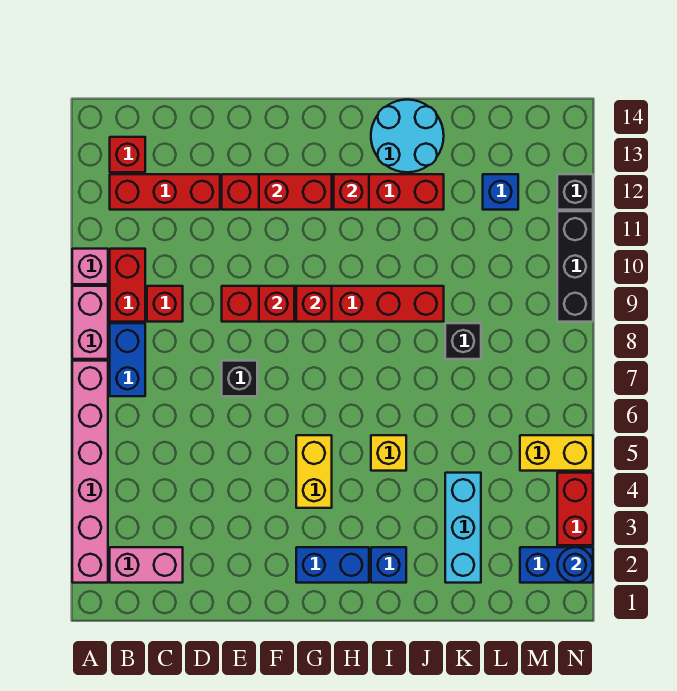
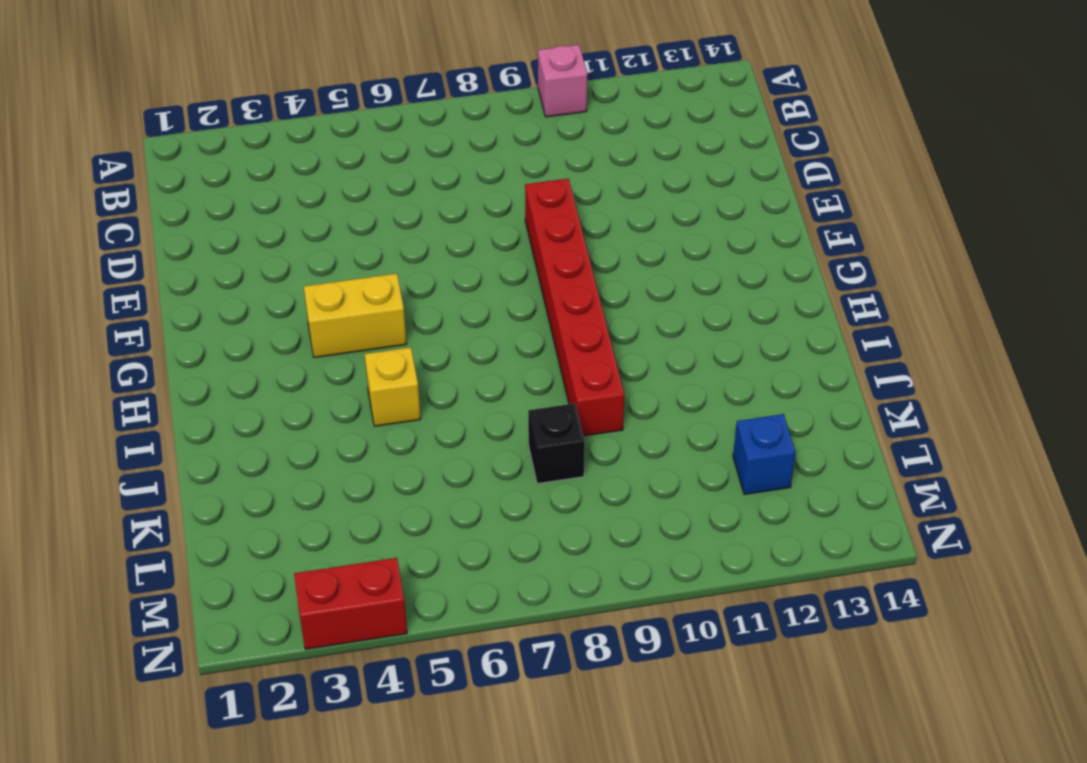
none -> pink 1x6 brick [72,361,108,583]
none -> pink 1x2 brick [72,286,108,359]
none -> pink 1x2 brick [110,547,183,583]
none -> blue 1x2 brick [110,323,145,396]

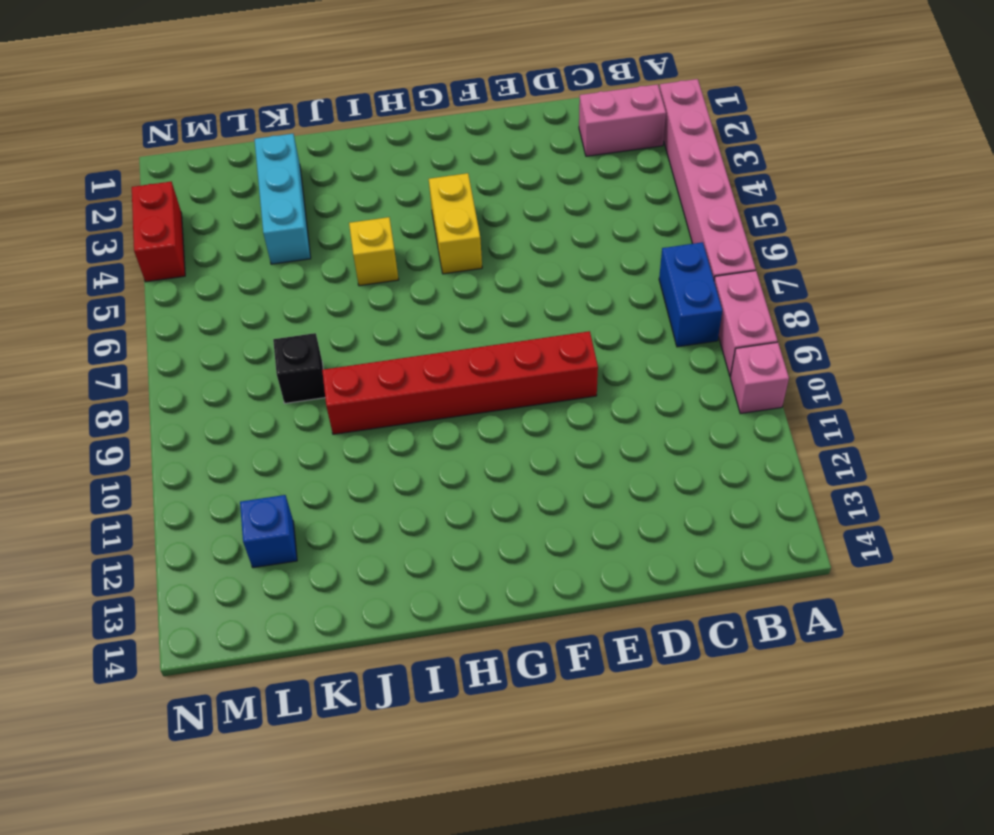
none -> red 1x2 brick [110,249,145,322]
none -> red 1x3 brick [110,174,220,210]
none -> red 1x1 brick [110,137,145,172]
none -> red 1x1 brick [147,286,183,322]

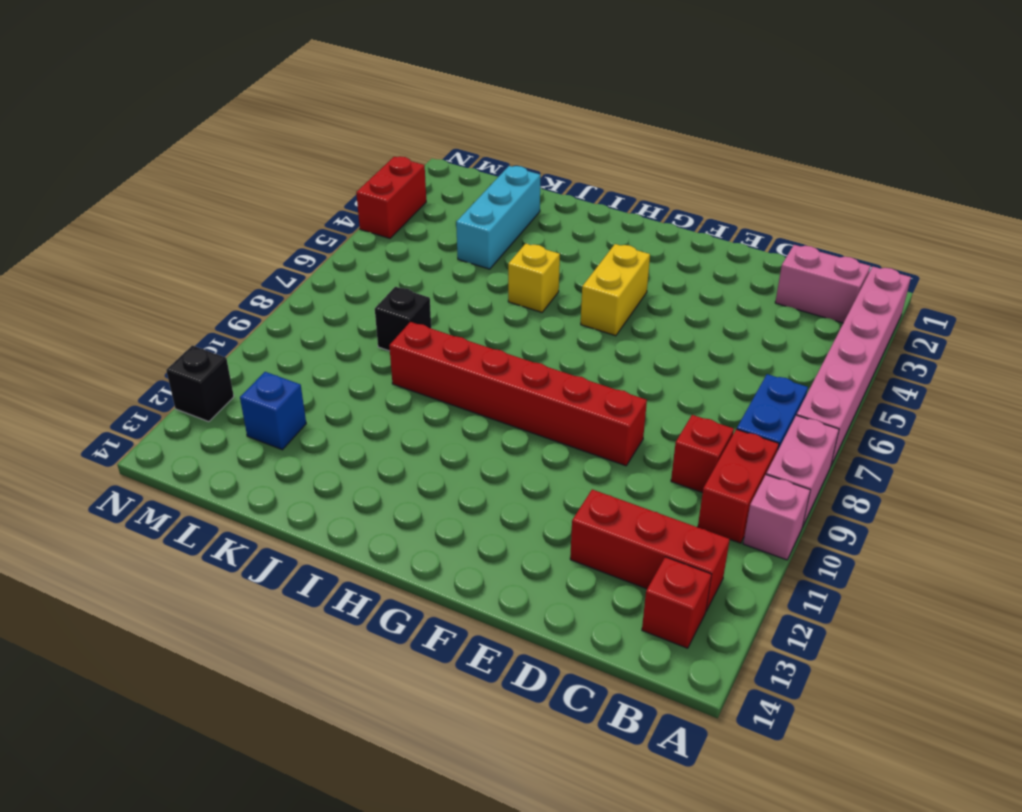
none -> black 1x1 brick [222,361,257,396]
none -> red 1x6 brick [222,174,444,210]
none -> blue 1x2 brick [296,547,369,583]
none -> blue 1x1 brick [371,547,406,583]

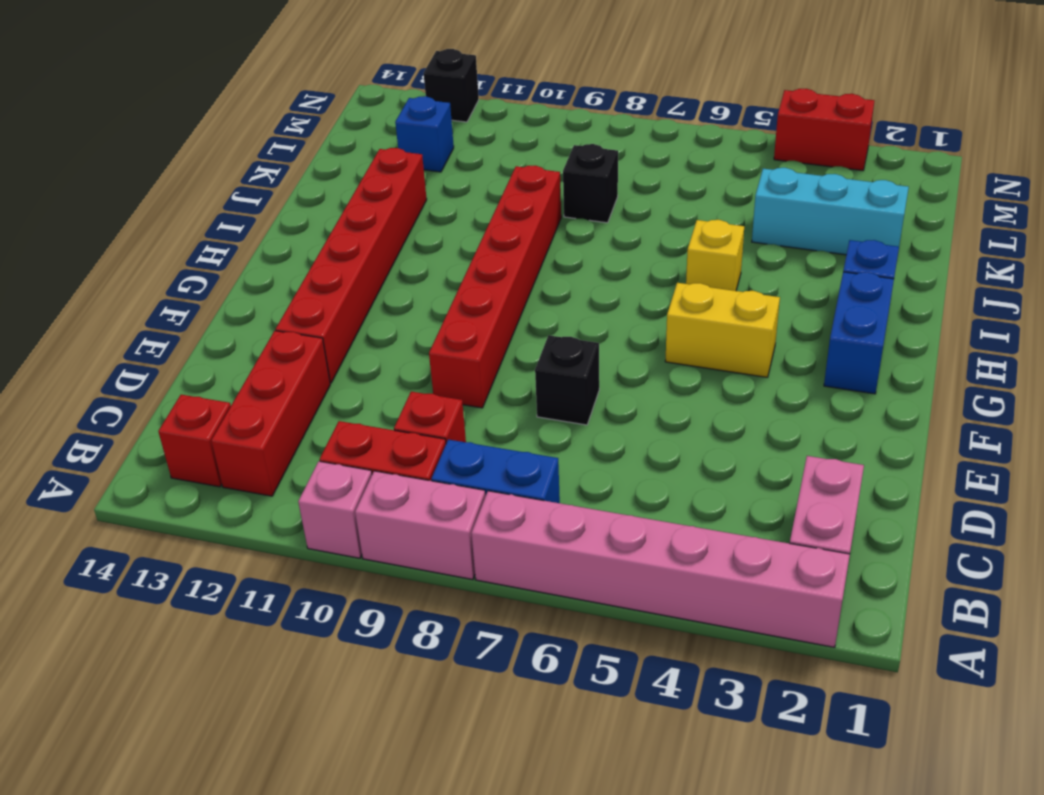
none -> cyan 2x2 round brick [371,100,444,172]
none -> blue 1x2 brick [520,547,593,583]
none -> yellow 1x2 brick [520,435,593,471]
none -> black 1x3 brick [557,211,593,322]

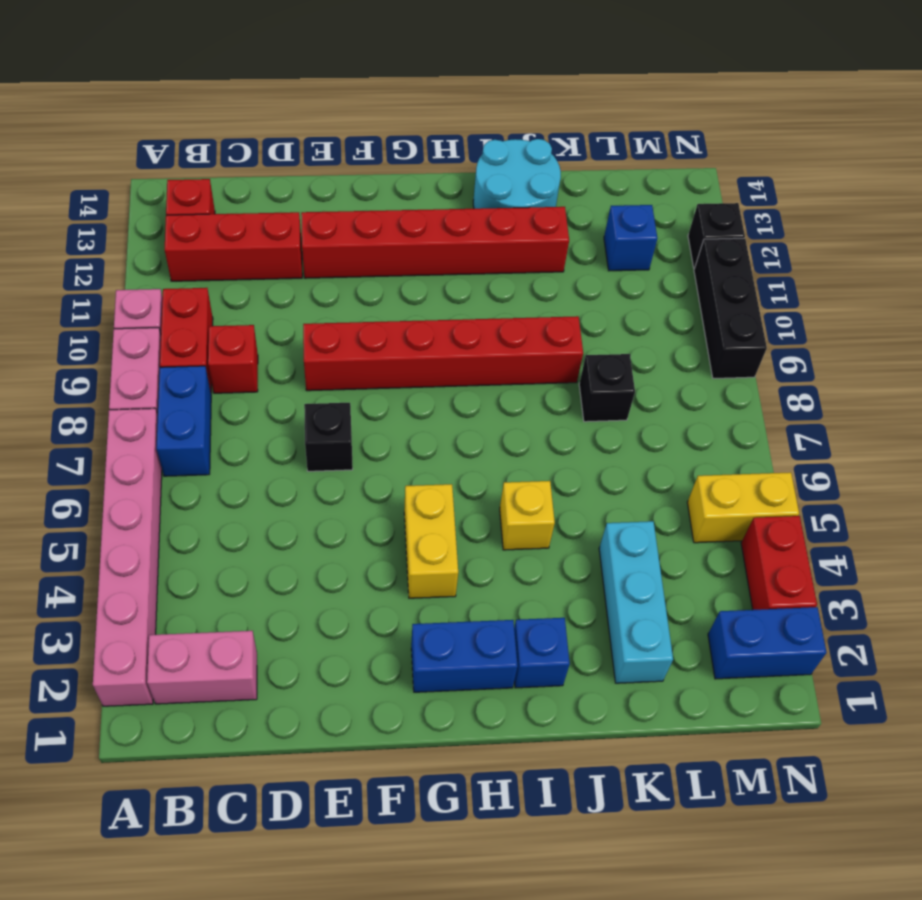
none -> red 1x1 brick [259,286,294,322]
none -> red 1x2 brick [259,174,332,210]
none -> red 1x1 brick [296,286,332,322]
none -> red 1x1 brick [334,174,369,210]

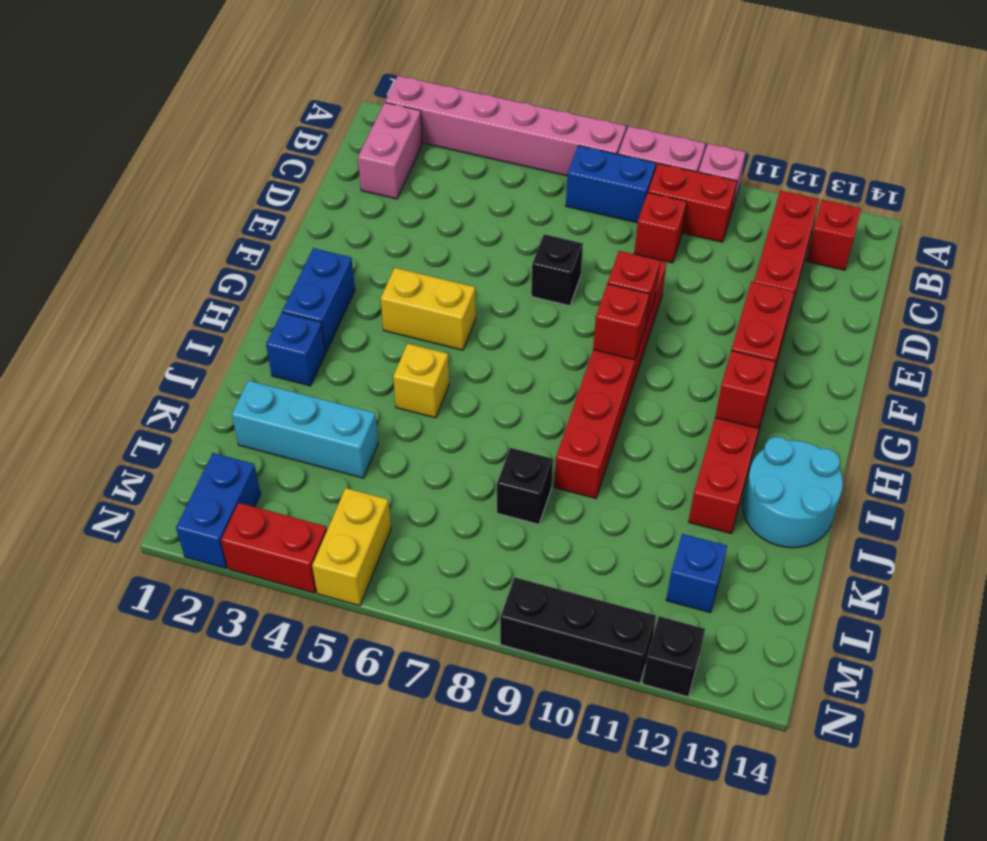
none -> blue 1x1 round brick [557,547,593,583]

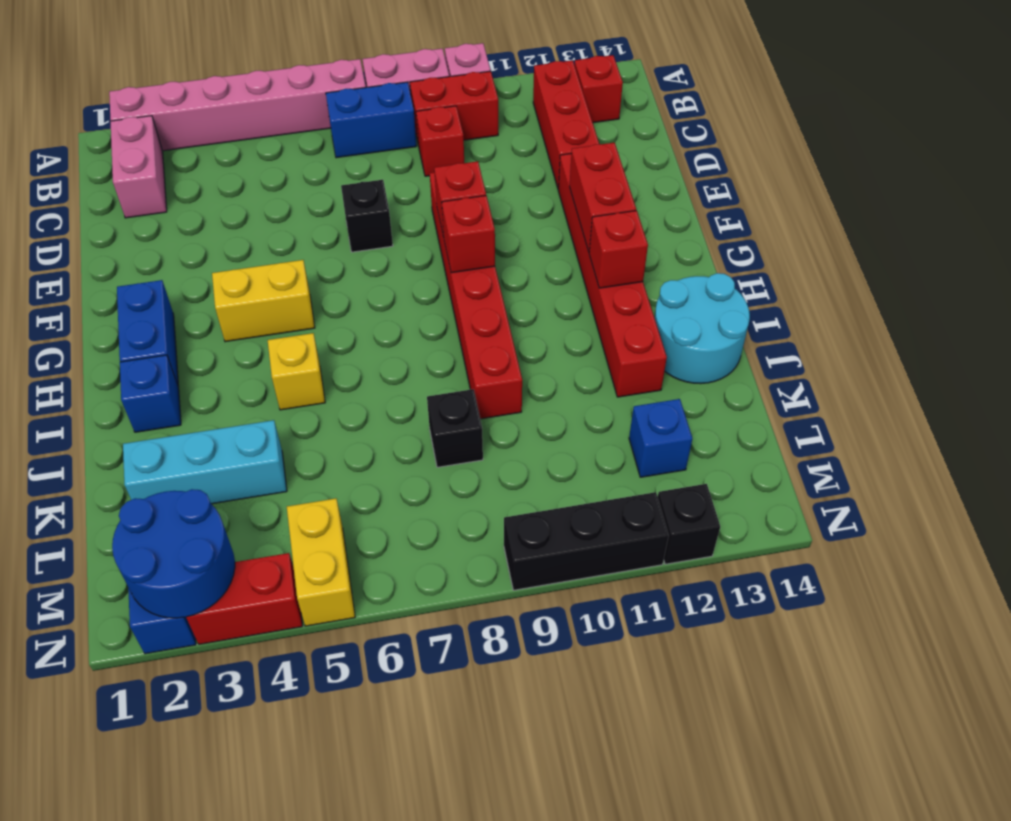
blue 2x2 round brick [112,489,235,618] -> blue 1x1 round brick [557,547,593,583]

